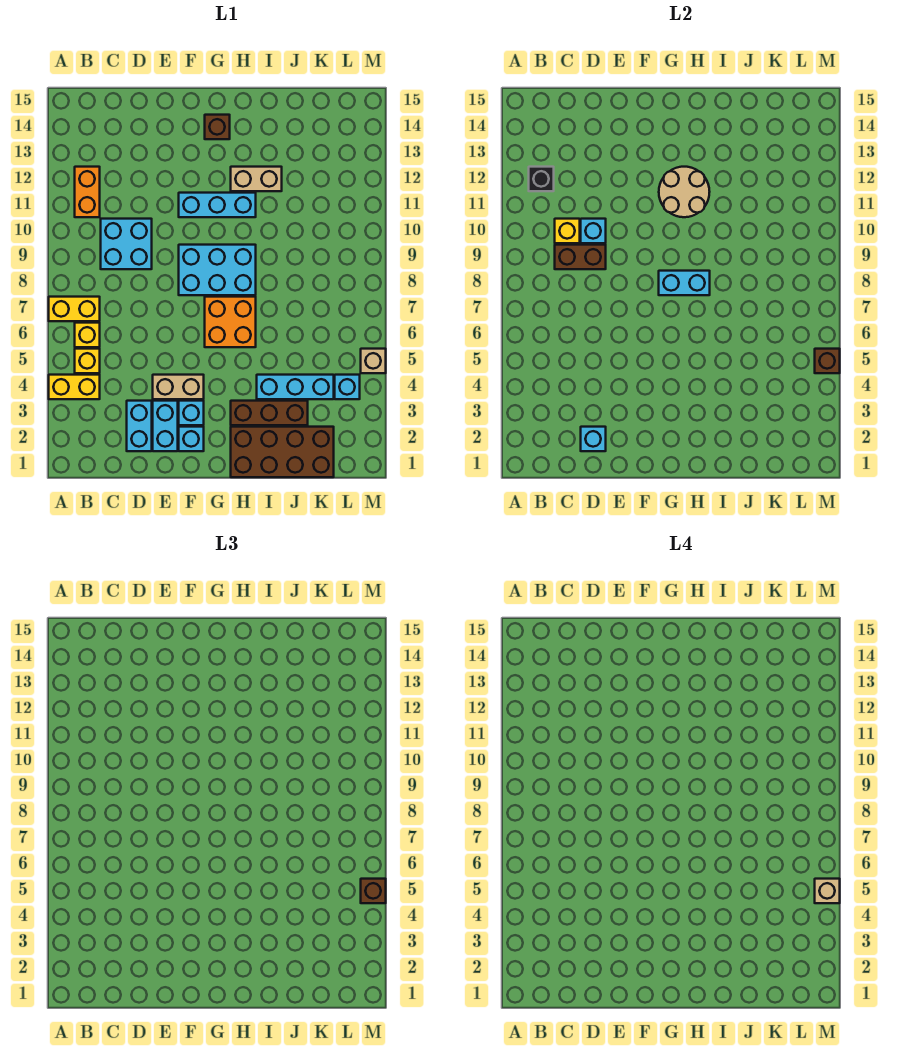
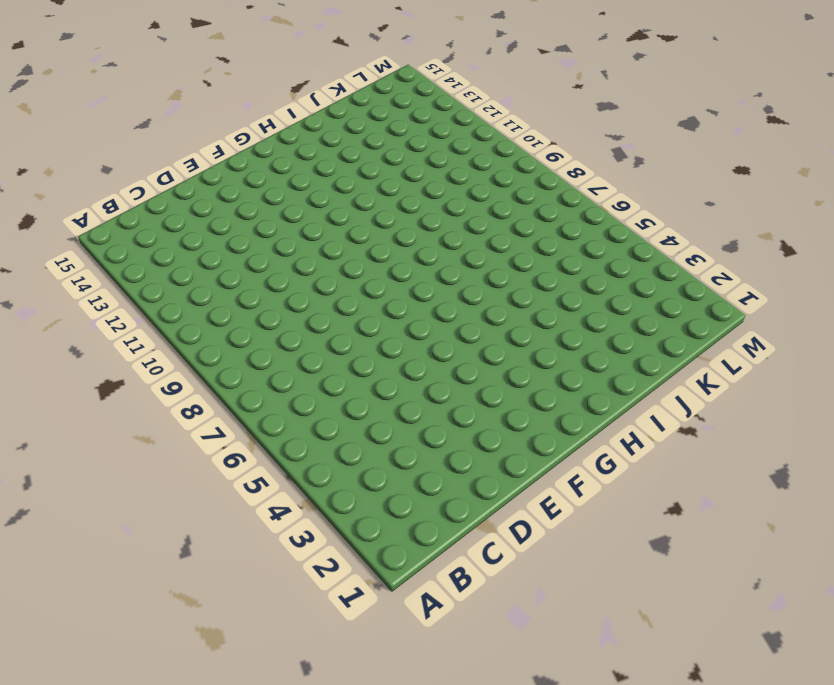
none -> yellow 1x2 brick [49,375,100,399]
none -> yellow 1x2 brick [49,297,100,321]
none -> yellow 1x1 brick [75,349,100,373]
none -> yellow 1x1 brick [75,323,100,347]

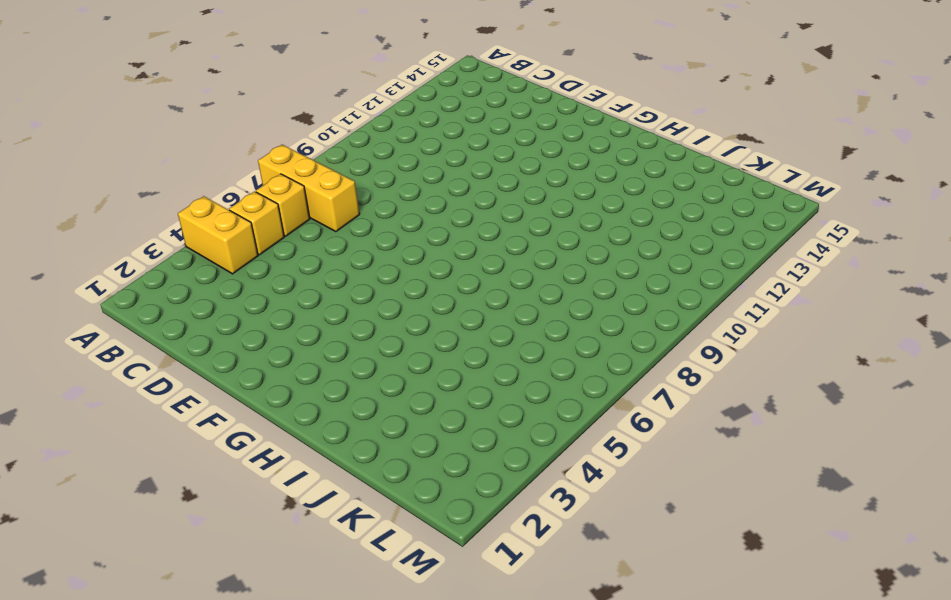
yellow 1x3 brick [258,145,360,232] -> yellow 1x2 brick [49,297,100,321]
none -> orange 1x2 brick [75,167,100,217]
none -> cyan 2x2 brick [101,219,152,269]
none -> cyan 1x2 brick [127,401,152,451]
none -> cyan 1x2 brick [153,401,178,451]

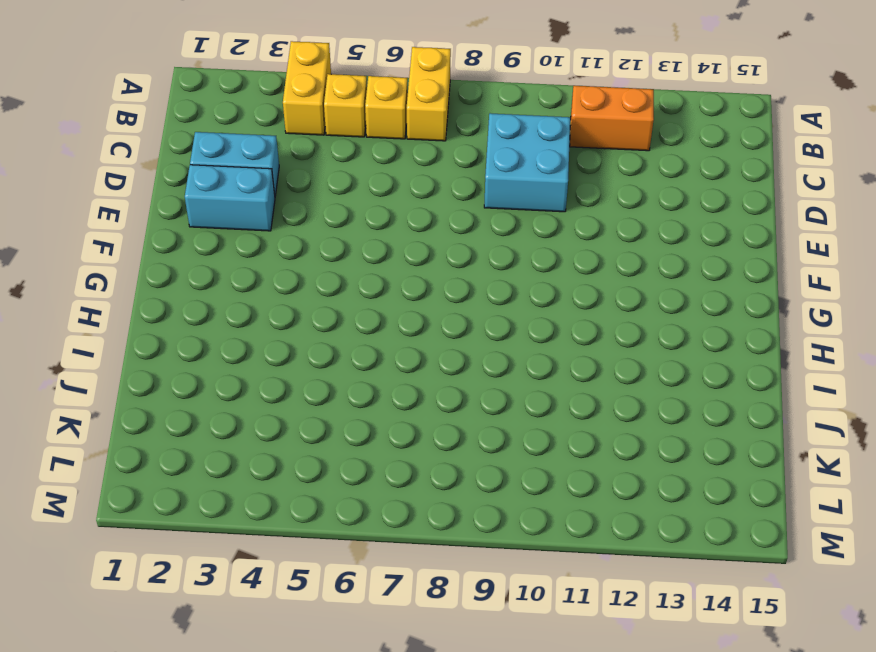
none -> tan 1x2 brick [153,375,204,399]
none -> cyan 1x1 brick [179,427,204,451]
none -> cyan 1x1 brick [179,401,204,425]
none -> cyan 2x3 brick [179,245,256,295]

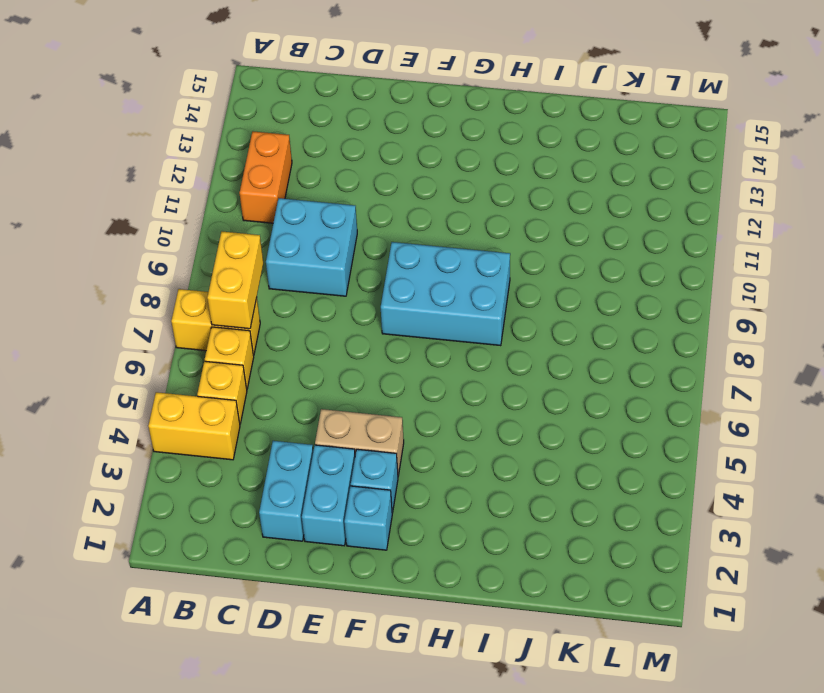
yellow 1x2 brick [207,231,263,329] -> none
none -> cyan 1x3 brick [179,193,256,217]
none -> orange 2x2 brick [205,297,256,347]
none -> brown 1x1 brick [205,115,230,139]
none -> brown 2x4 brick [231,427,334,477]

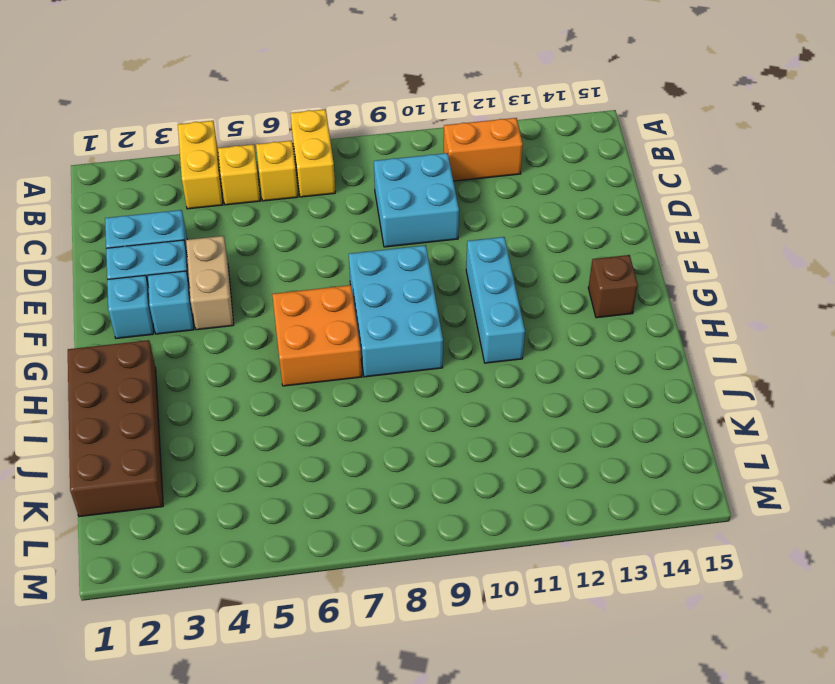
none -> brown 1x3 brick [231,401,308,425]
none -> tan 1x2 brick [231,167,282,191]
none -> cyan 1x3 brick [257,375,334,399]
none -> cyan 1x1 brick [335,375,360,399]

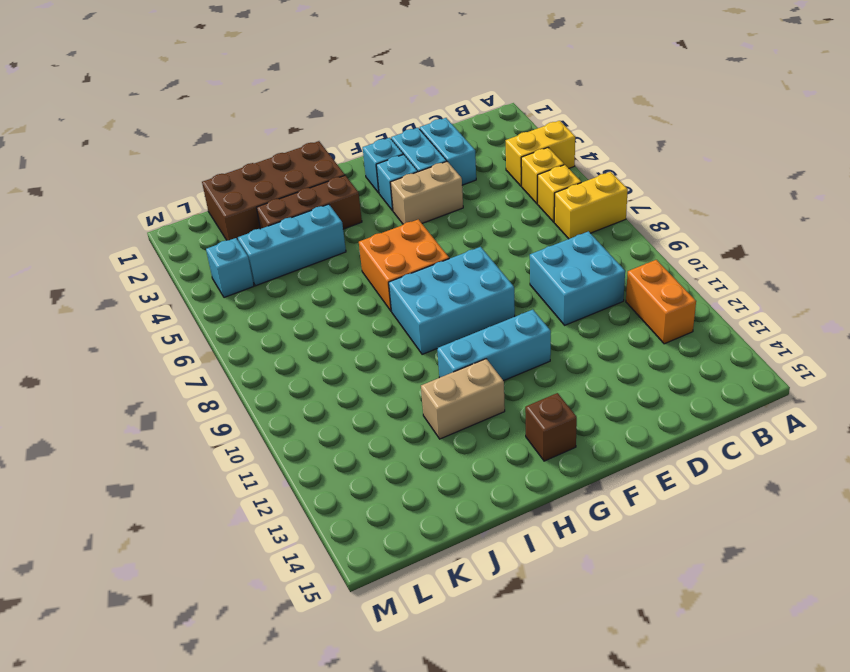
none -> tan 1x1 brick [361,349,386,373]
none -> black 1x1 brick [529,167,554,191]
none -> brown 1x2 brick [555,245,606,269]
none -> yellow 1x1 brick [555,219,580,243]

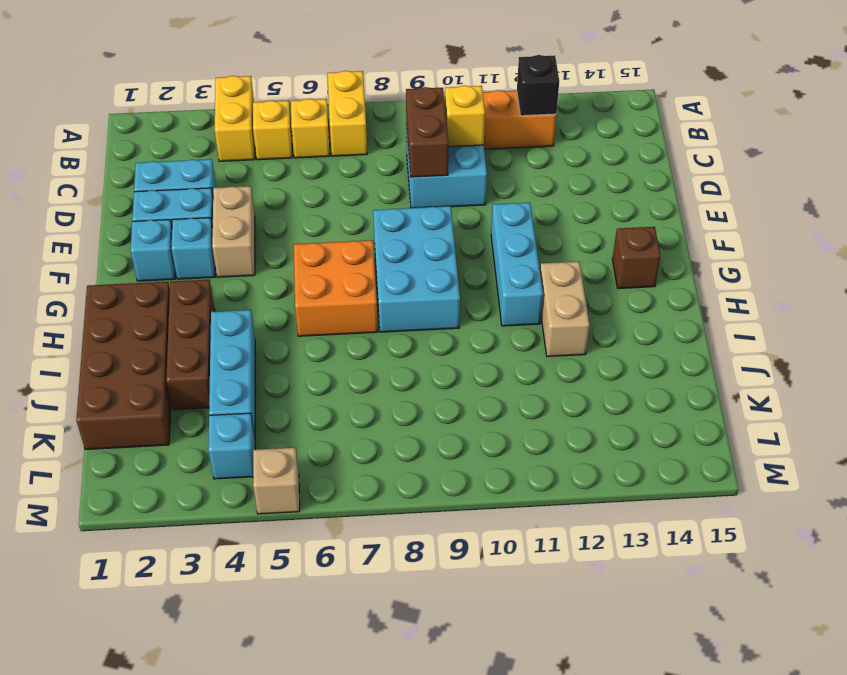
none -> cyan 1x1 brick [581,427,606,451]
none -> cyan 1x1 brick [581,219,606,243]
none -> cyan 1x2 brick [659,271,710,295]
none -> tan 2x2 round brick [659,167,710,217]

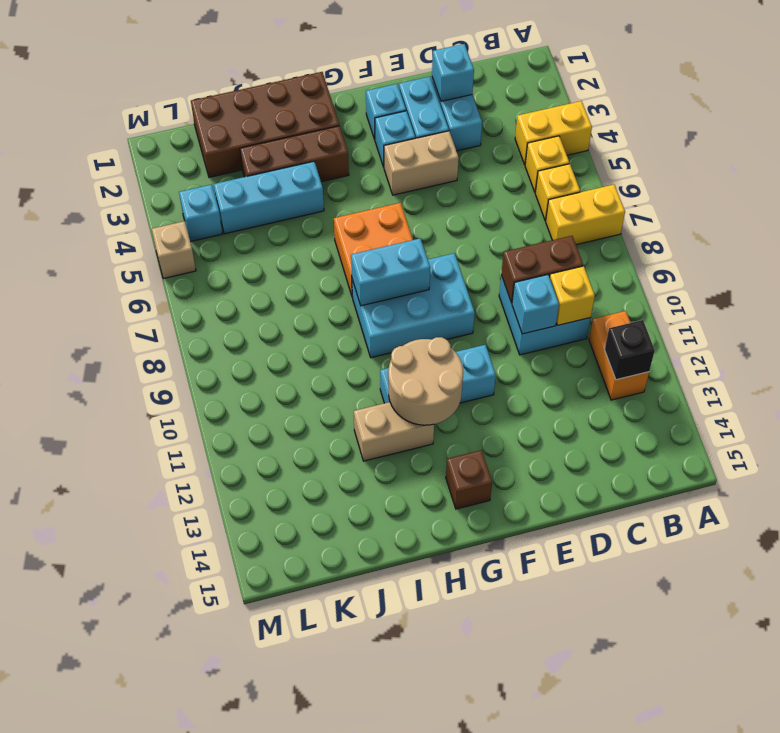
none -> brown 1x1 brick [815,349,840,373]
none -> brown 1x1 brick [361,879,386,903]
none -> tan 1x1 brick [815,879,840,903]

